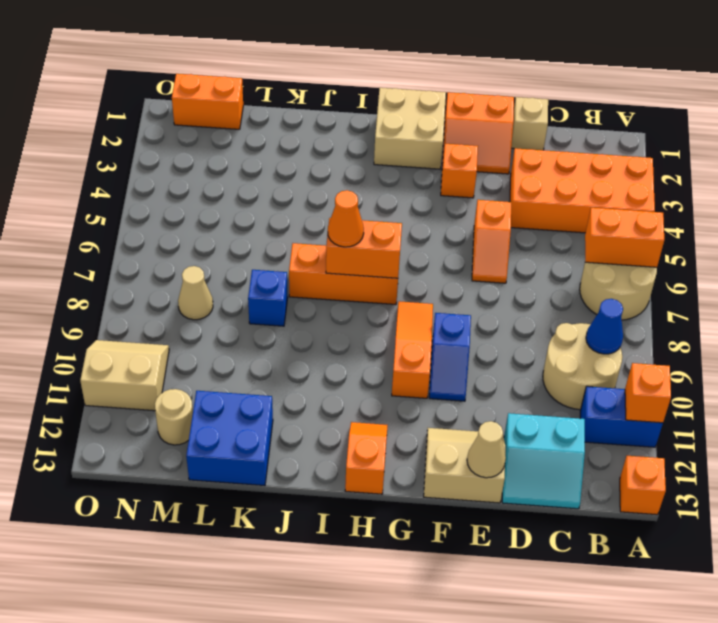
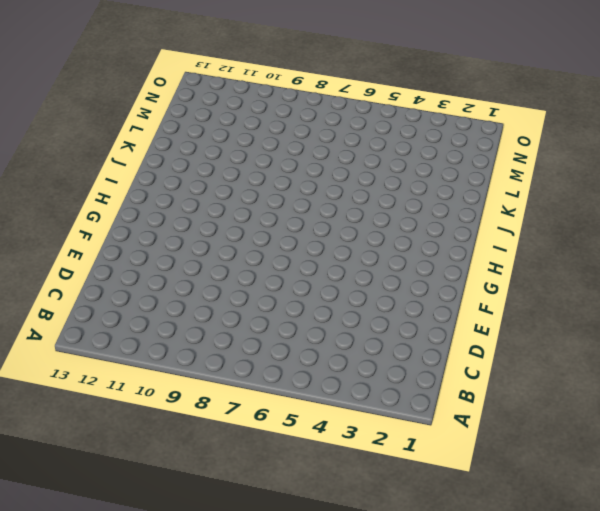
none -> orange 2x4 brick [510,148,655,233]
none -> tan 2x2 round brick [580,262,657,320]
none -> blue 1x2 brick [580,386,663,447]

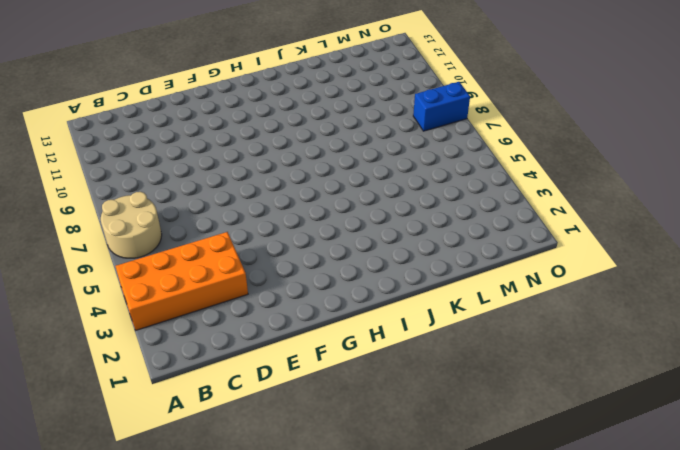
blue 1x2 brick [413,82,470,131] -> blue 1x2 brick moved to [580,386,663,447]
none -> orange 1x1 brick [620,456,666,515]
none -> tan 2x2 round brick [543,323,622,410]
none -> cyan 2x2 slope [502,413,585,509]

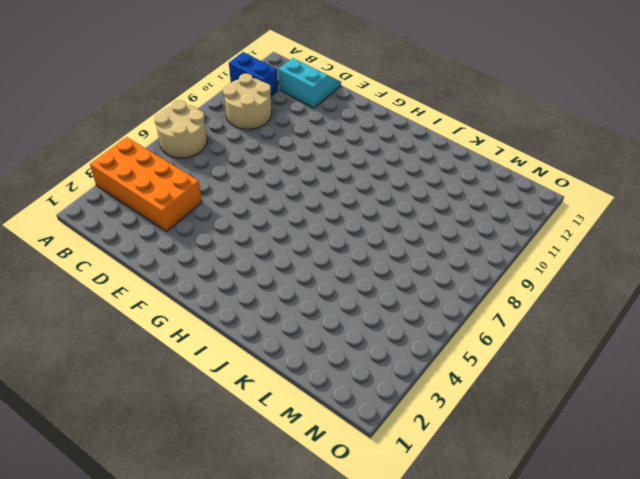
none -> orange 1x1 brick [620,456,666,515]
none -> tan 1x1 brick [511,97,548,150]
none -> orange 2x2 slope [442,92,514,174]

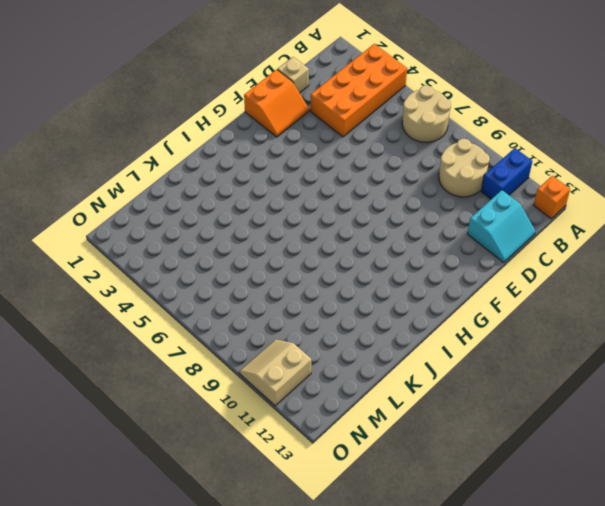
none -> orange 1x2 slope [472,200,511,283]
none -> tan 2x2 slope [424,428,505,503]
none -> orange 1x1 brick [441,144,478,198]

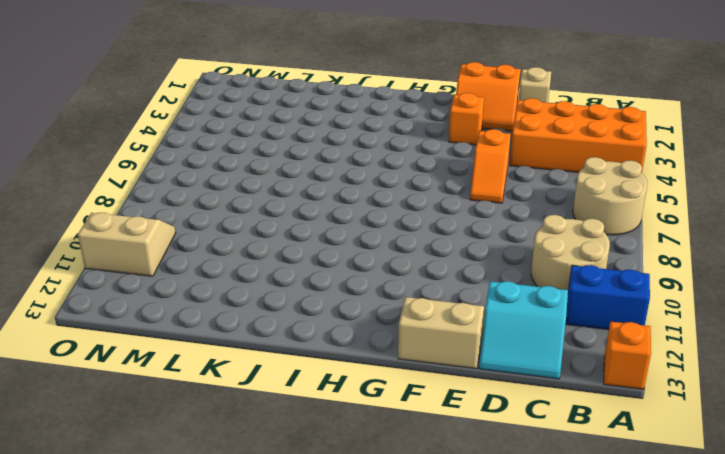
none -> blue 1x2 slope [429,313,471,401]
none -> tan 2x2 brick [374,88,446,169]
none -> orange 1x3 slope [392,301,433,398]

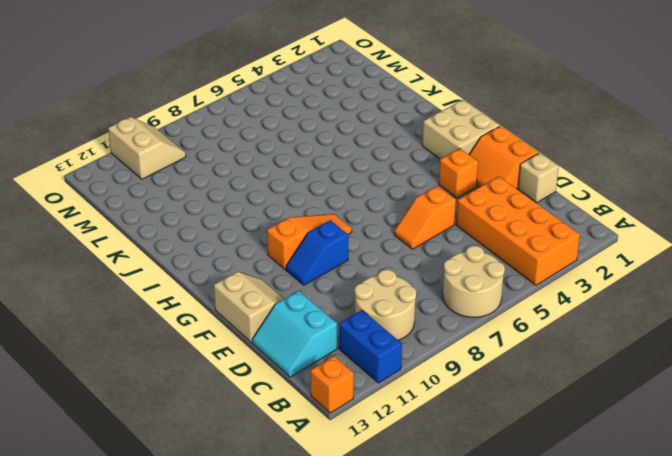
none -> orange 1x3 brick [289,243,398,305]
none -> orange 1x2 slope [345,422,388,494]
none -> blue 1x1 brick [248,270,288,326]

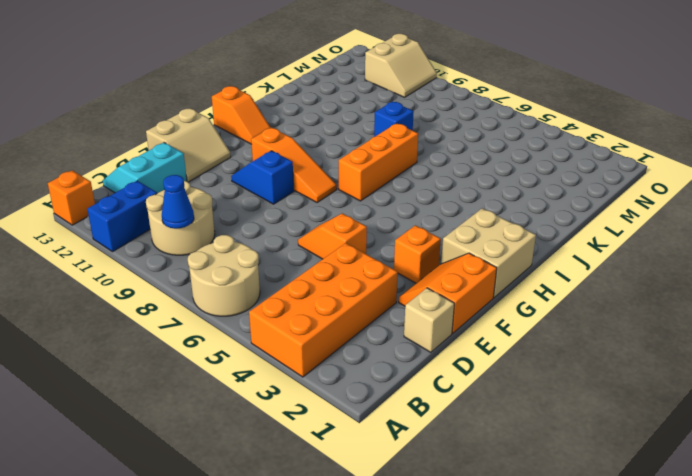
none -> blue 2x2 brick [186,391,273,485]
none -> orange 1x2 brick [172,74,243,129]
none -> tan 1x1 cone [178,266,213,320]

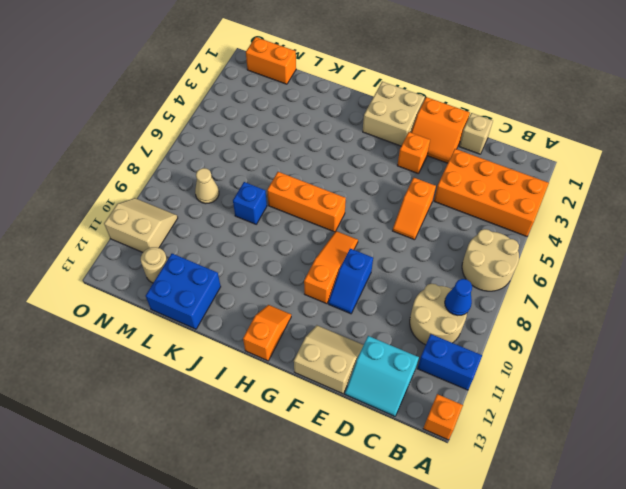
none -> orange 1x2 brick [585,208,664,267]
none -> orange 1x1 brick [625,363,671,423]
none -> tan 1x1 cone [467,421,506,478]

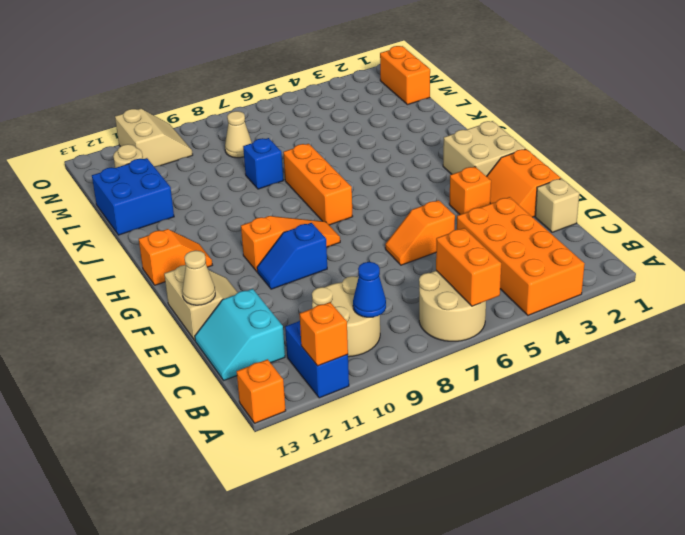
none -> orange 1x2 brick [326,218,402,278]
none -> orange 1x1 cone [328,190,364,247]

